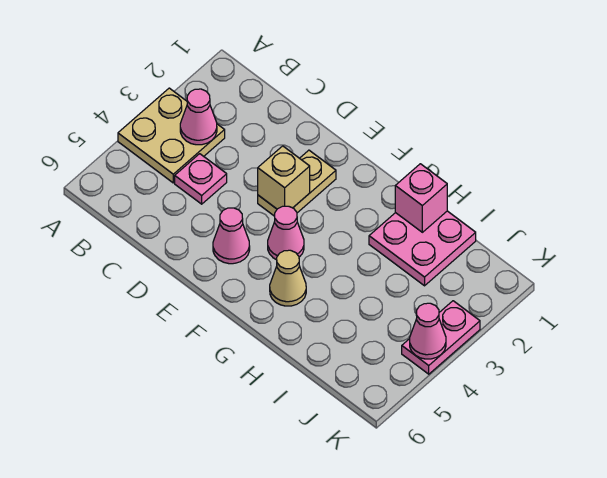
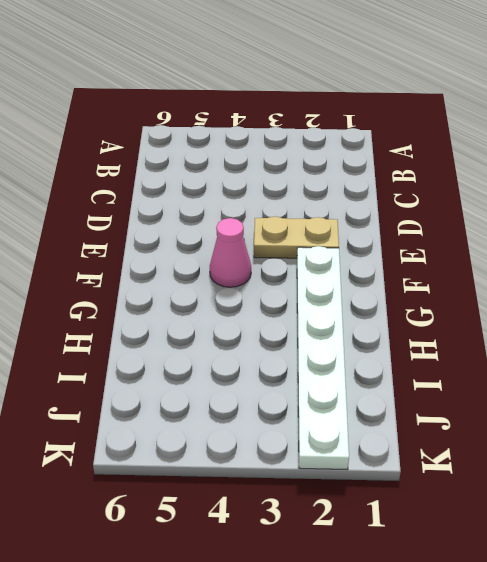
white 1x6 plate [297,246,349,470] -> pink 2x2 plate [369,211,476,286]
none -> tan 2x2 plate [118,88,225,183]
none -> pink 1x1 plate [175,154,227,204]
none -> pink 1x1 cone [213,208,250,264]

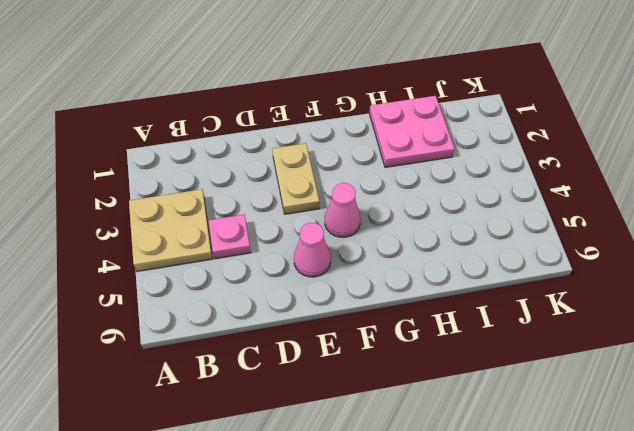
none -> tan 1x1 cone [270,250,306,306]
none -> pink 1x2 plate [402,301,480,374]
none -> pink 1x1 cone [180,89,217,145]

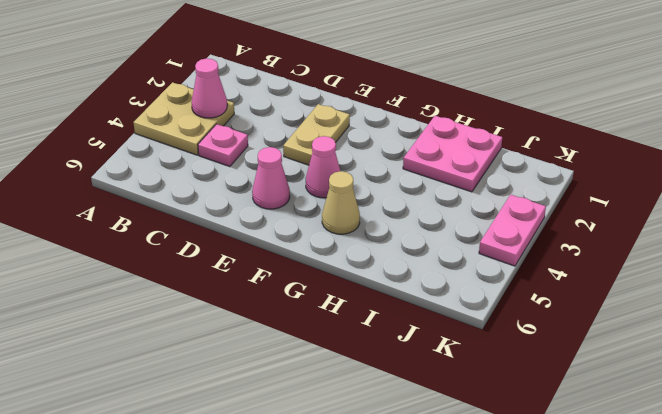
none -> tan 1x1 brick [258,146,310,209]
none -> pink 1x1 brick [395,164,447,232]
none -> pink 1x1 cone [410,303,446,359]

